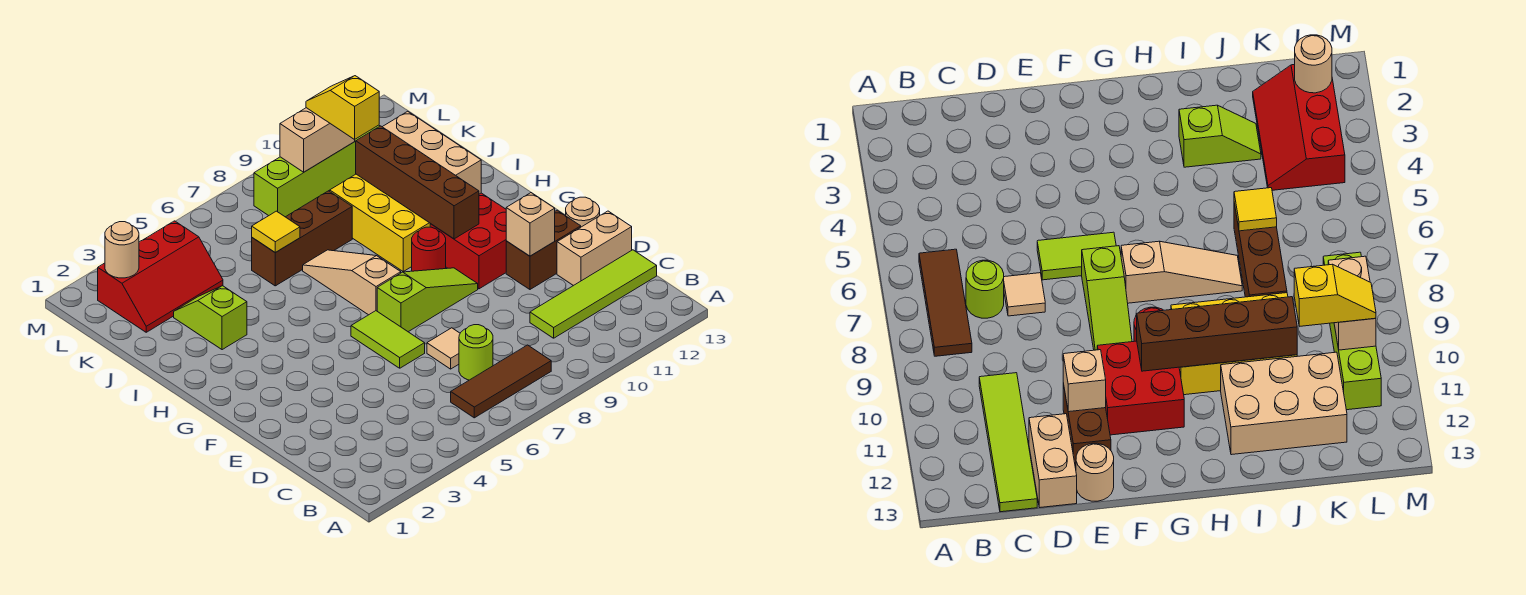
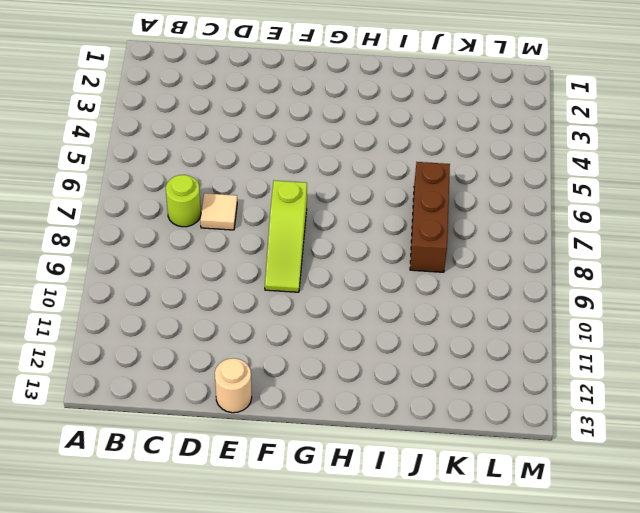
none -> brown 1x3 tile [451,345,551,418]
none -> lime 1x4 tile [530,250,657,338]
none -> tan 1x2 brick [557,211,632,286]

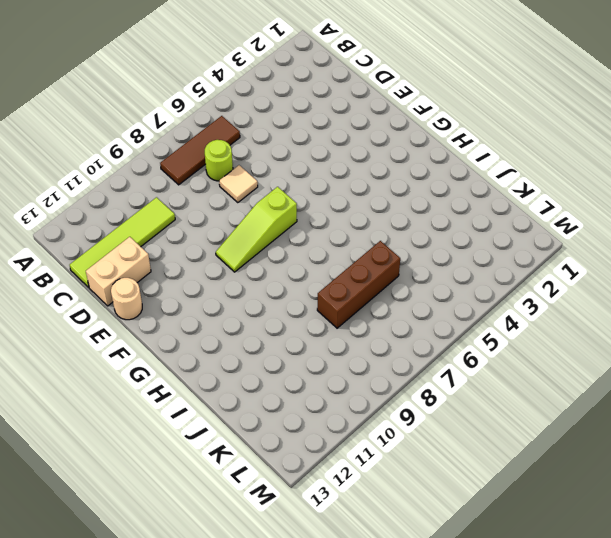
none -> lime 1x2 tile [351,311,425,368]
none -> brown 1x2 brick [506,210,581,289]
none -> red 2x2 brick [430,193,506,289]

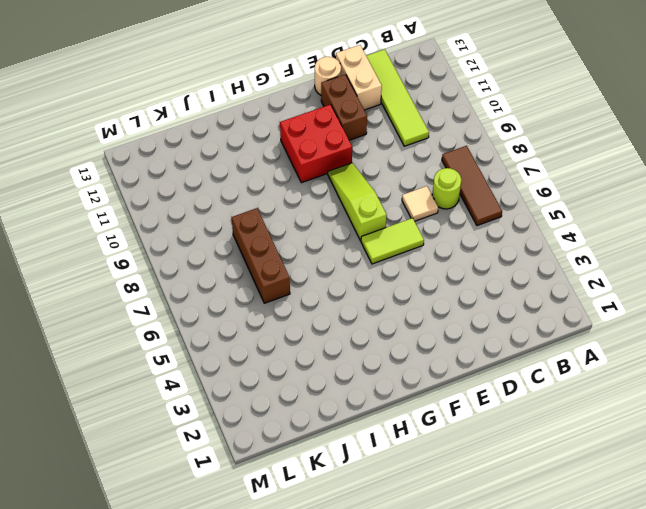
none -> tan 1x3 slope [303,250,401,315]
none -> red 1x1 round brick [412,227,446,271]
none -> yellow 2x3 brick [330,174,430,271]

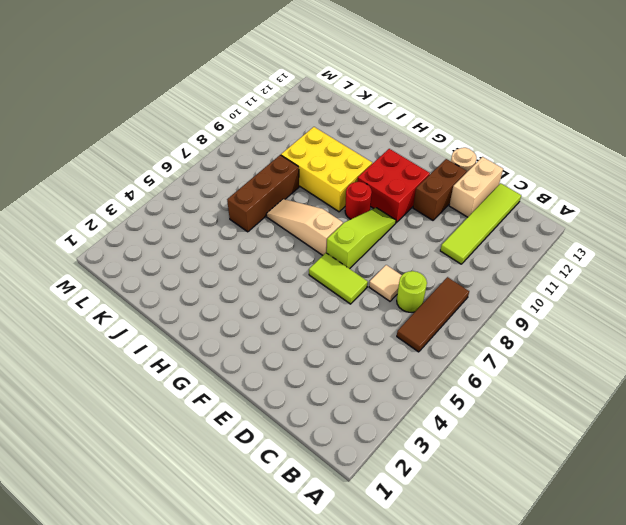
none -> lime 1x2 slope [174,286,247,350]
none -> tan 2x3 brick [383,111,481,194]
none -> red 2x3 slope [98,221,223,332]

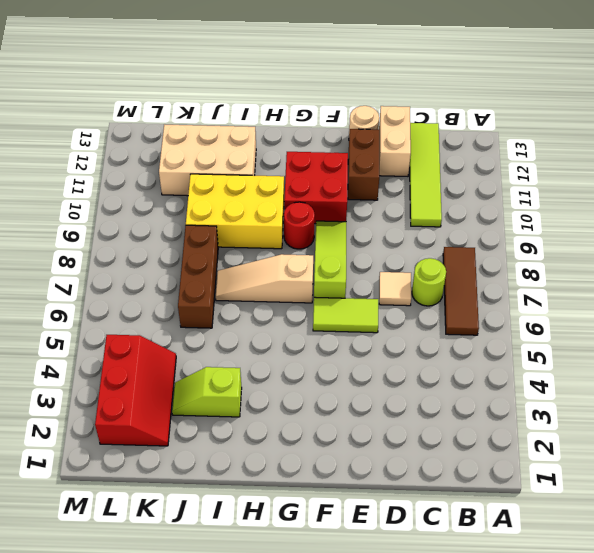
none -> lime 1x4 brick [254,125,379,217]
none -> tan 1x1 brick [506,193,555,256]
none -> brown 1x4 brick [356,126,479,239]

